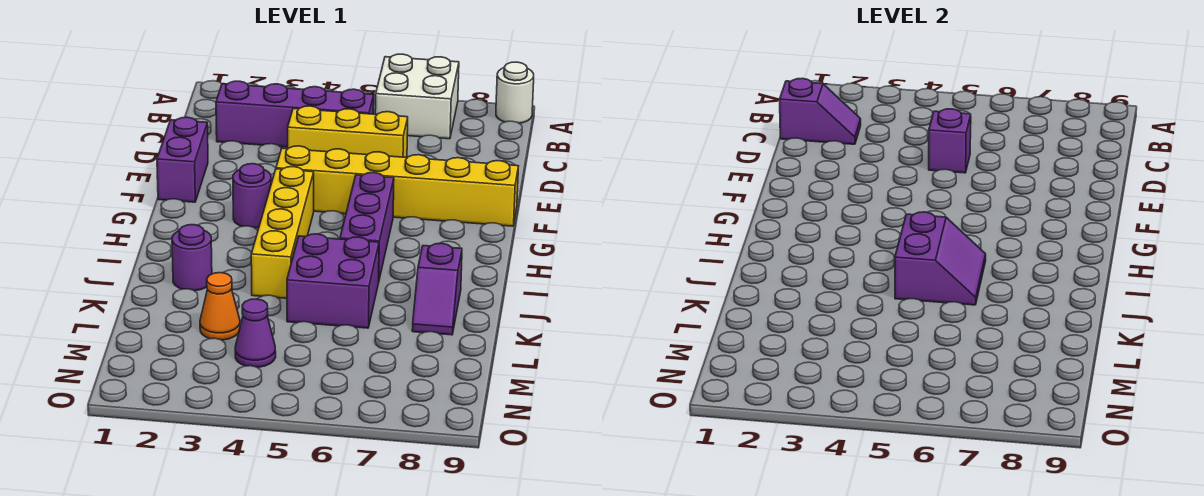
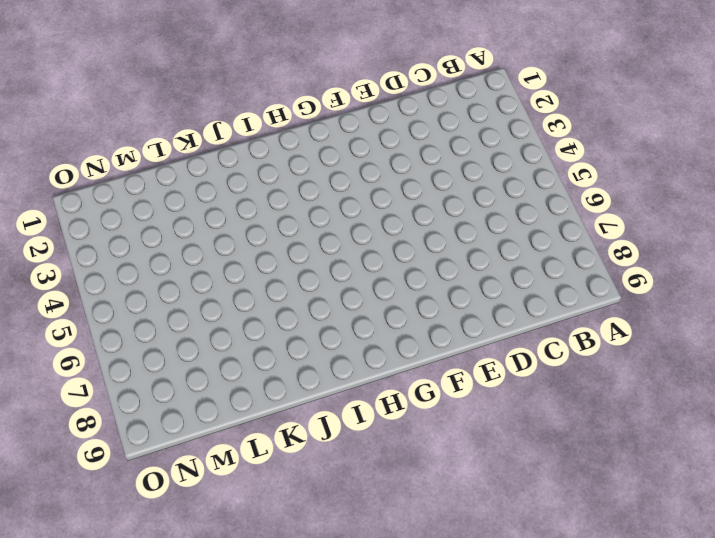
none -> white 2x2 brick [375,54,459,139]
none -> white 1x1 round brick [496,62,534,123]
none -> purple 1x4 brick [216,81,374,147]

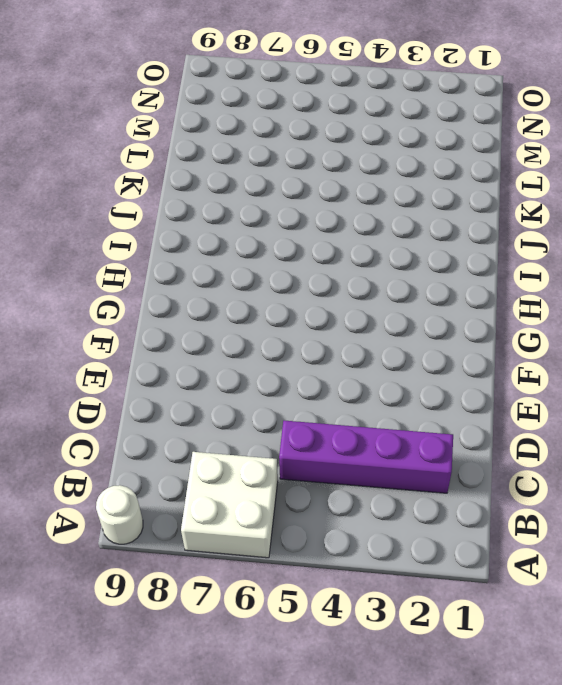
none -> yellow 1x3 brick [288,106,408,157]
none -> purple 1x2 brick [157,117,208,202]
none -> yellow 1x6 brick [276,146,518,226]

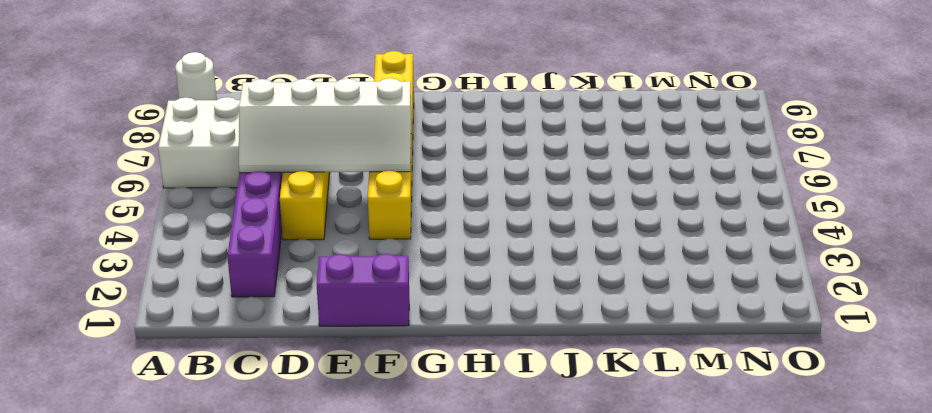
white 2x4 slope [239,78,411,173] -> purple 1x1 brick [929,109,971,173]
none -> purple 1x1 round brick [233,164,271,228]
none -> yellow 1x4 brick [251,167,314,298]
none -> purple 1x3 brick [340,173,394,279]

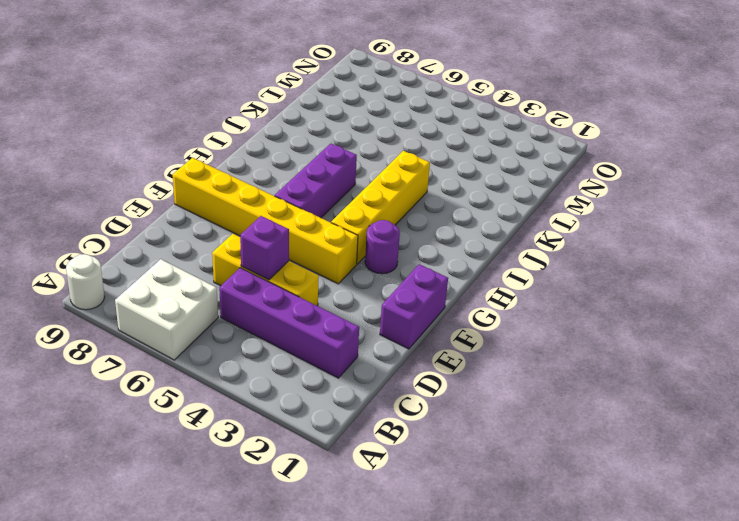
none -> purple 1x1 round brick [172,225,212,291]
none -> purple 2x2 brick [287,234,379,328]
none -> purple 1x2 slope [412,243,462,335]

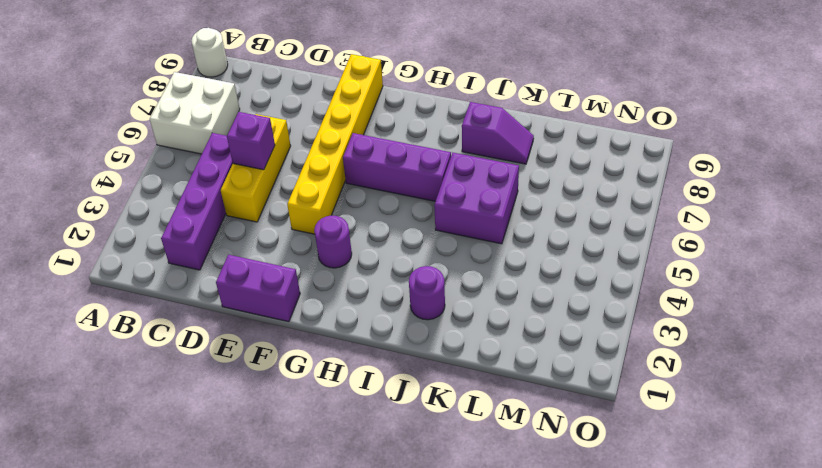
none -> yellow 1x4 brick [251,167,314,298]
none -> orange 1x1 cone [200,273,240,340]
none -> purple 1x1 cone [235,299,276,367]

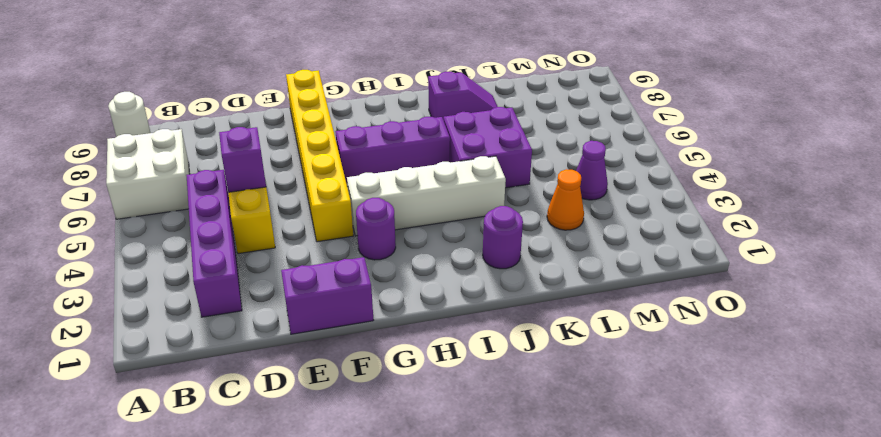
white 1x4 brick [347,156,506,236] -> yellow 1x4 brick [251,167,314,298]
none -> purple 1x2 slope [780,78,861,144]
none -> purple 2x2 slope [895,212,986,305]

